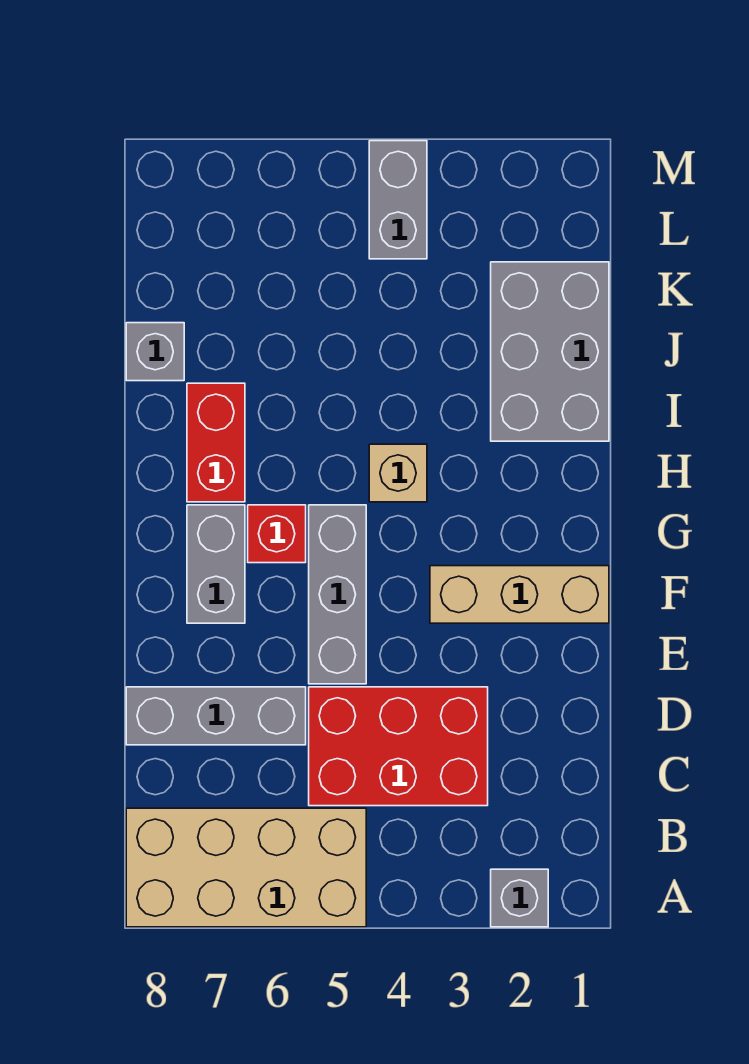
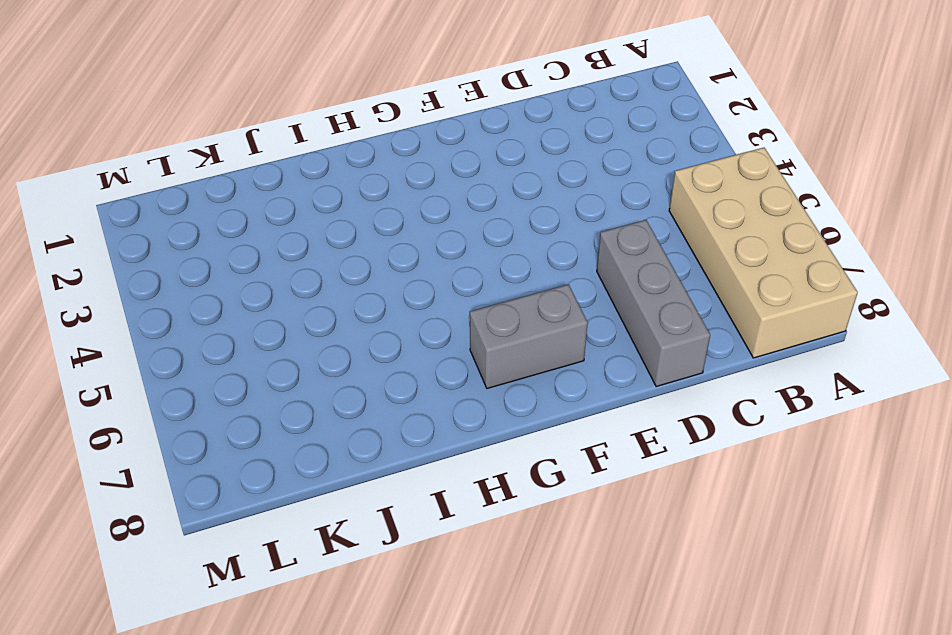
none -> grey 1x1 brick [491,869,548,927]
none -> red 2x3 brick [309,687,488,806]
none -> grey 1x3 brick [309,505,366,684]

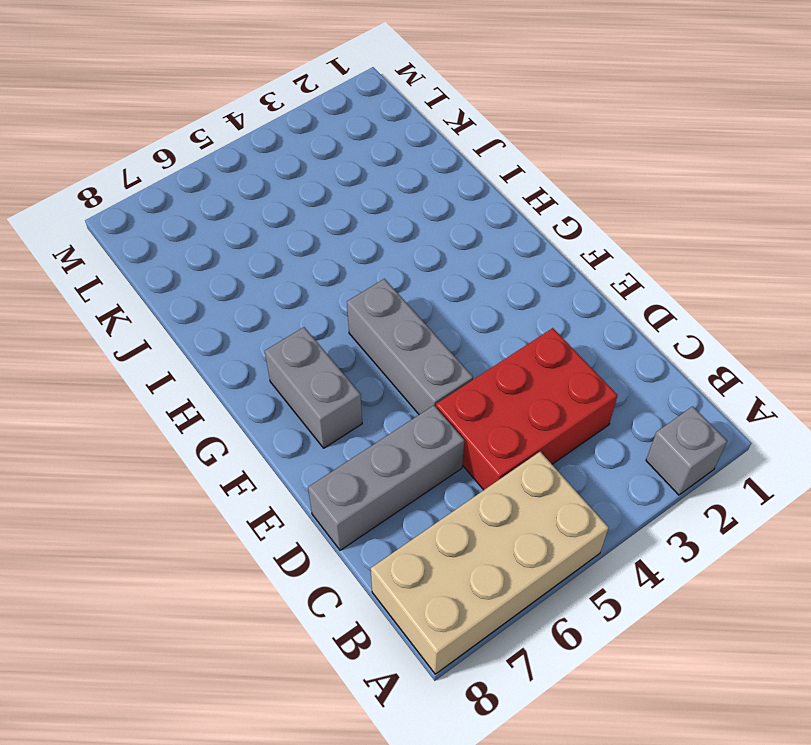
none -> tan 1x3 brick [430,566,609,623]
none -> red 1x1 brick [248,505,306,563]
none -> tan 1x1 brick [369,444,427,502]

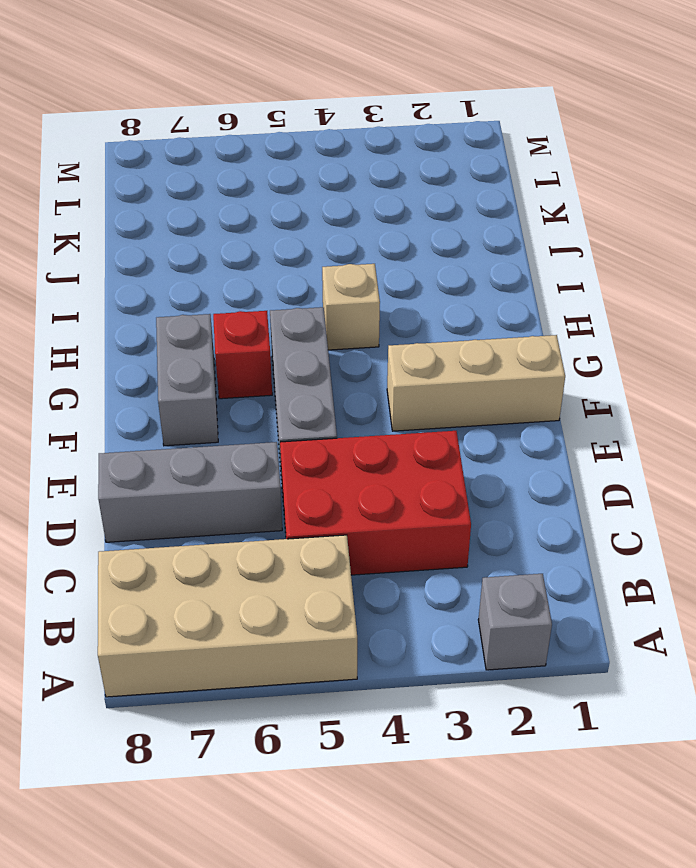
none -> red 1x2 brick [187,383,245,502]
none -> grey 2x3 brick [491,262,609,441]
none -> grey 1x1 brick [126,323,184,381]

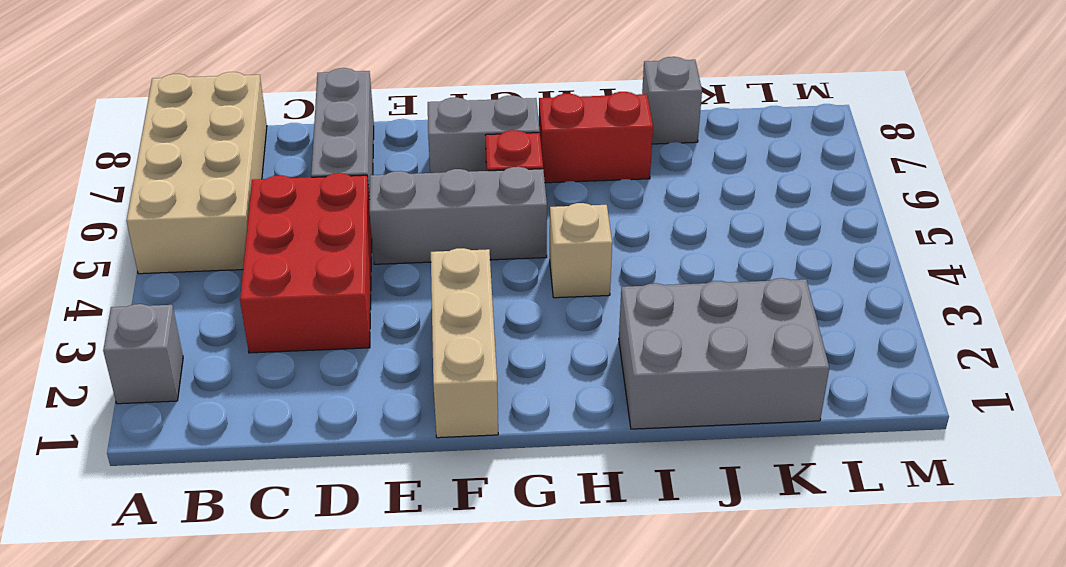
none -> grey 1x2 brick [369,141,427,259]

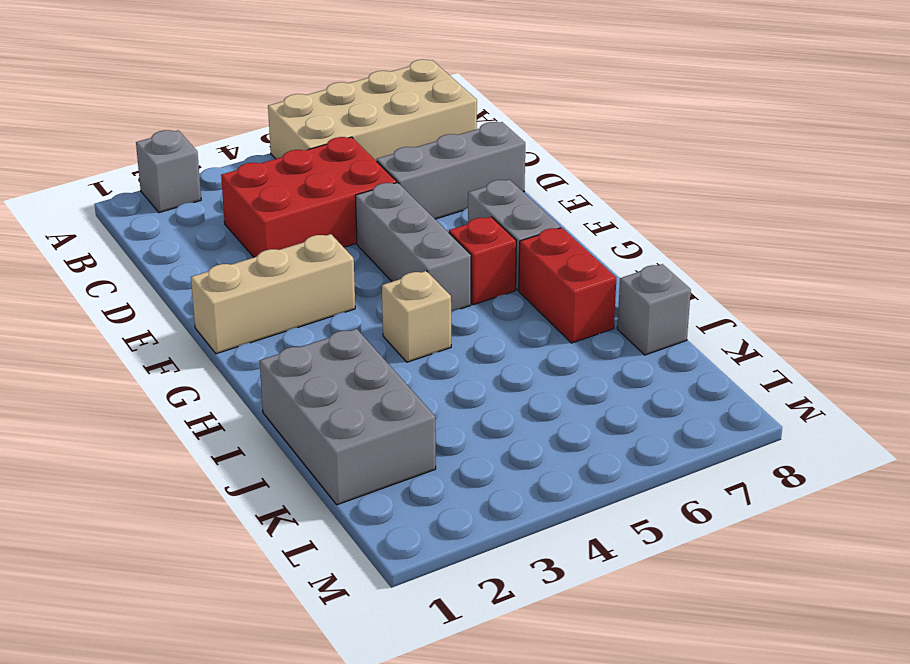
none -> grey 1x2 brick [369,141,427,259]

